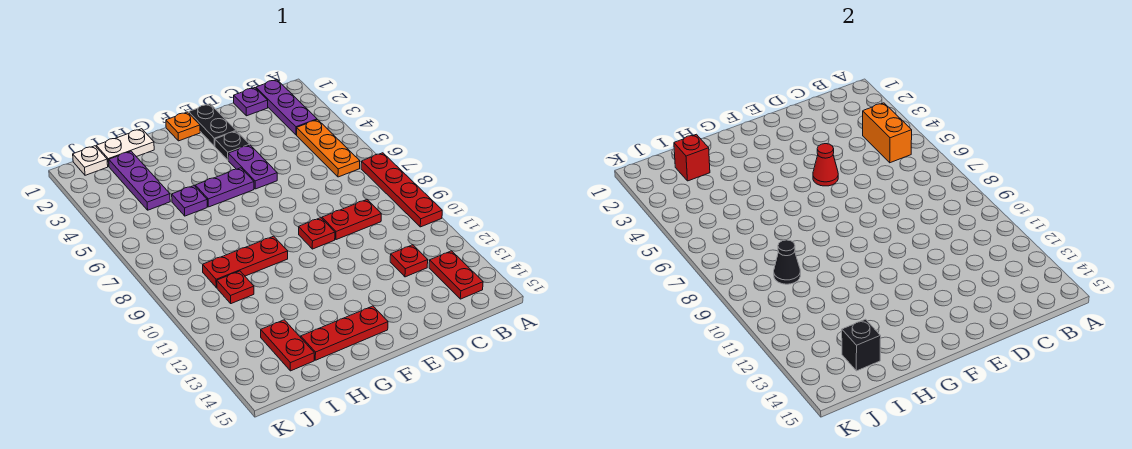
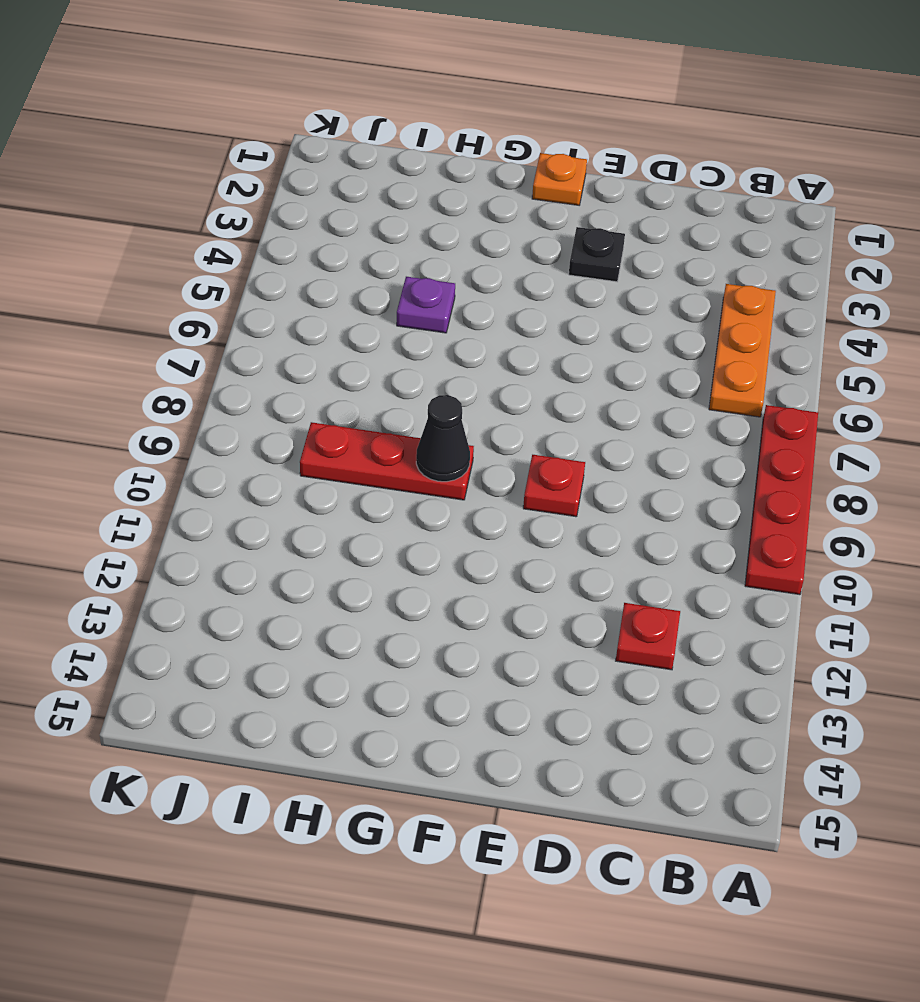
black 1x1 cone [416,395,470,482] -> black 1x1 cone moved to [774,240,800,284]
none -> purple 1x3 plate [256,80,317,135]
none -> red 1x2 plate [429,251,483,299]
none -> purple 1x1 plate [234,88,268,116]

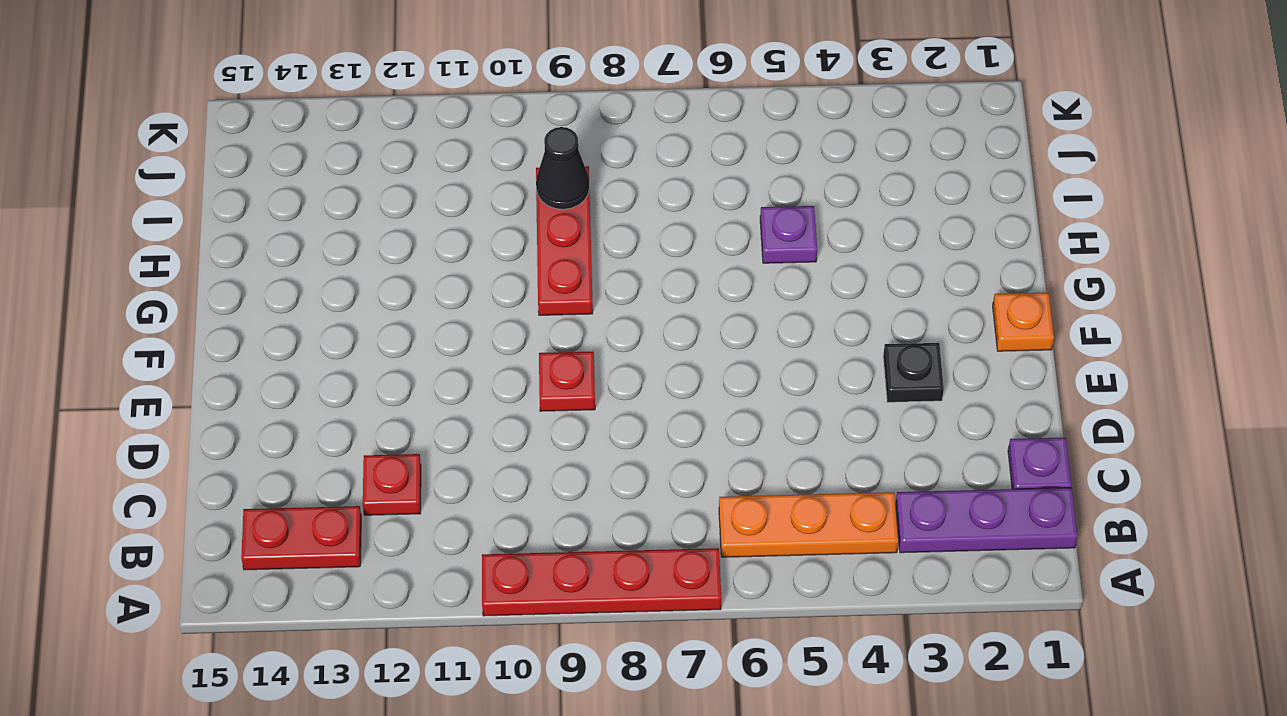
none -> red 1x2 plate [322,200,381,240]
none -> black 1x2 plate [189,104,236,146]
none -> purple 1x2 plate [228,145,277,189]

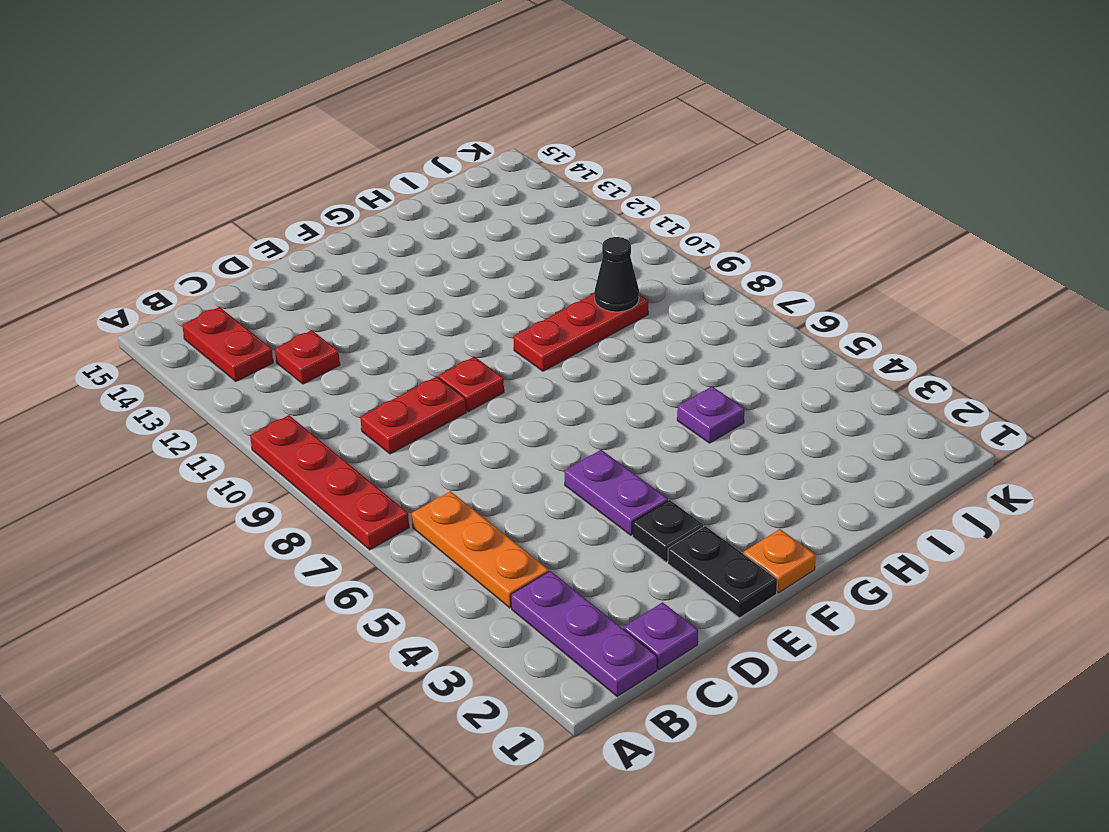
none -> purple 1x2 plate [195,168,254,207]
none -> red 1x3 plate [301,306,388,360]
none -> white 1x2 plate [96,129,154,166]

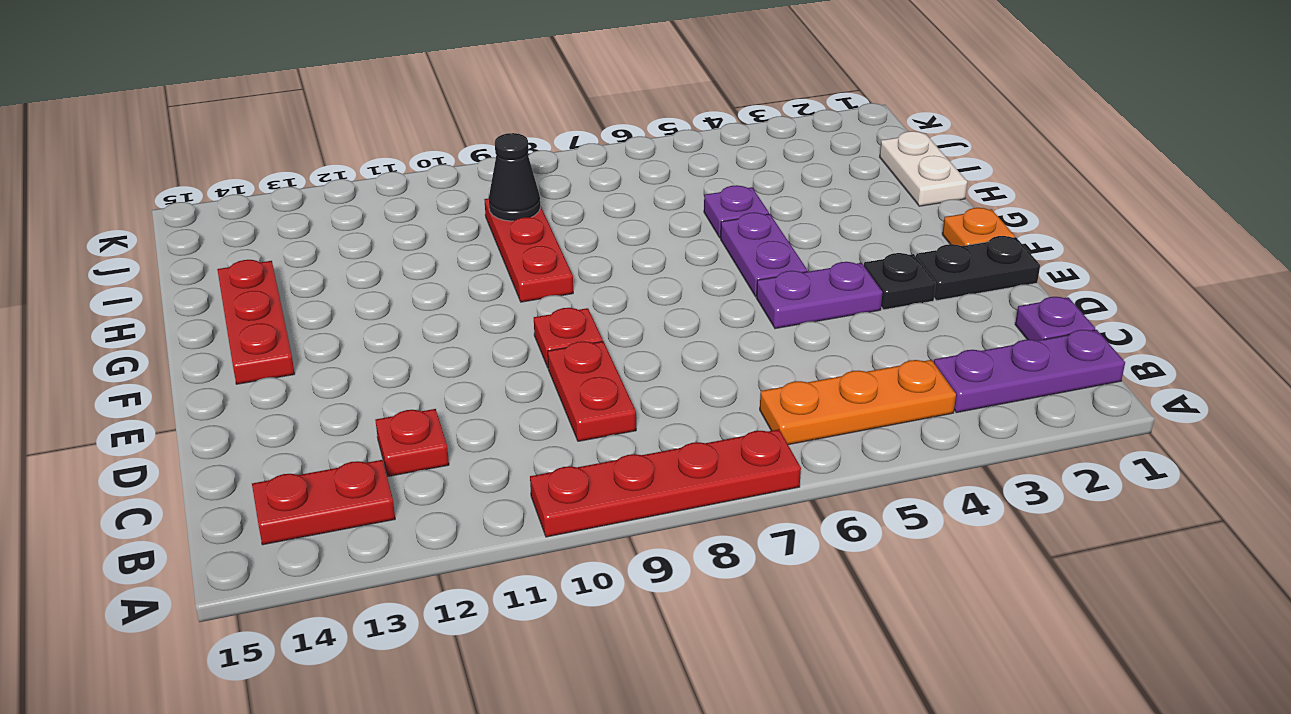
none -> purple 1x3 plate [109,151,170,210]
none -> red 1x1 plate [217,271,254,304]
none -> red 1x2 plate [261,320,314,371]

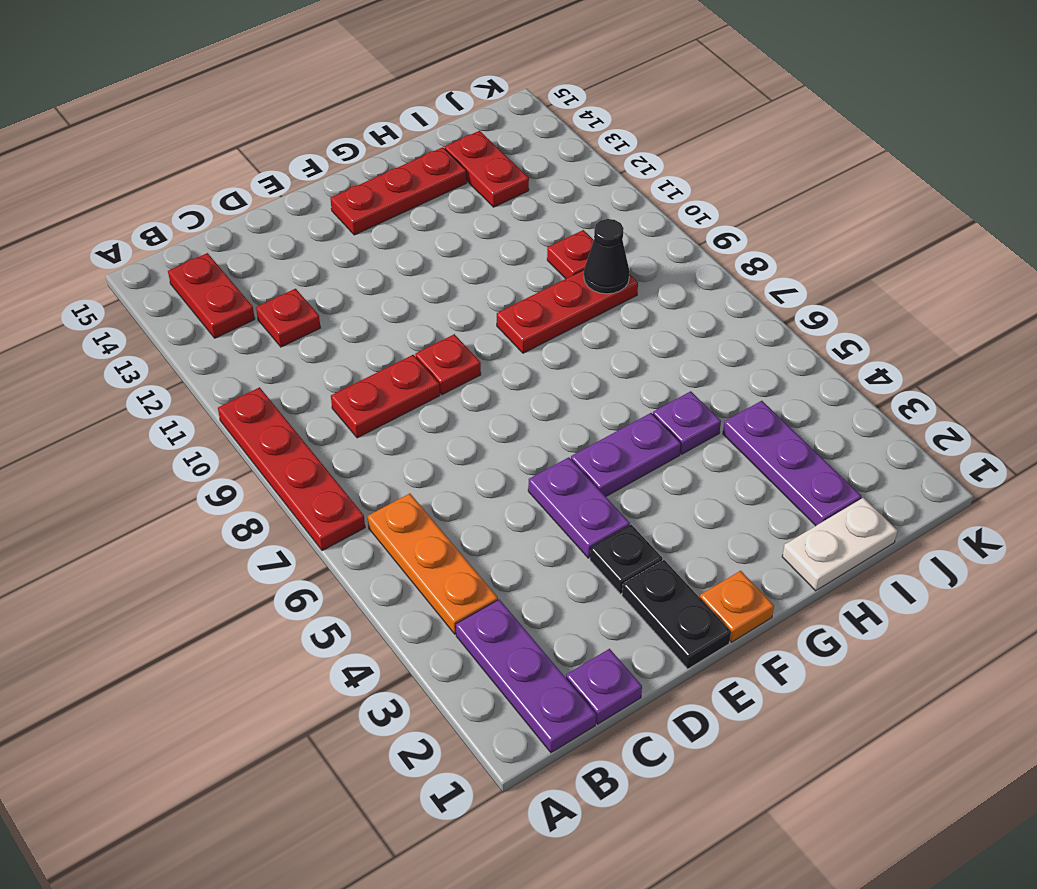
none -> white 1x1 plate [73,146,108,175]
none -> orange 1x2 brick [863,103,912,163]
none -> red 1x1 cone [813,144,838,186]

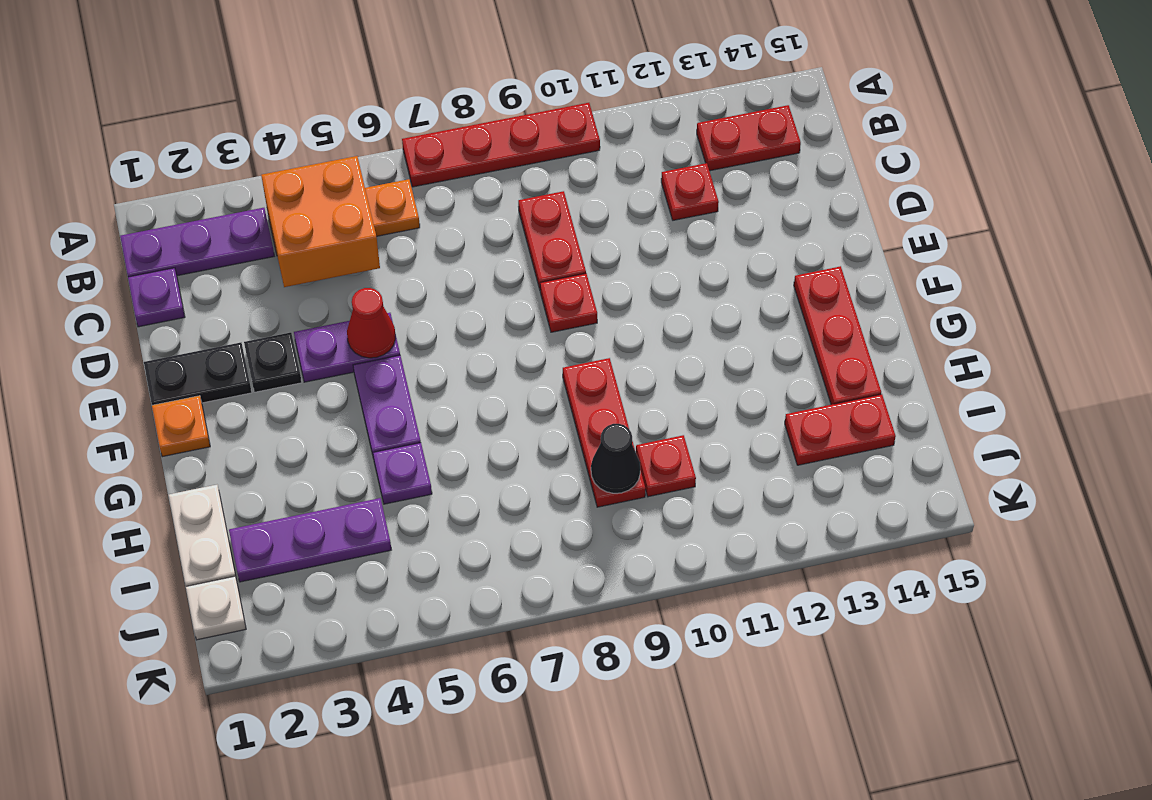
orange 2x2 brick [261,156,380,287] -> orange 1x2 brick [863,103,912,163]
none -> red 1x1 brick [674,134,710,181]
none -> black 1x1 brick [842,319,881,371]

